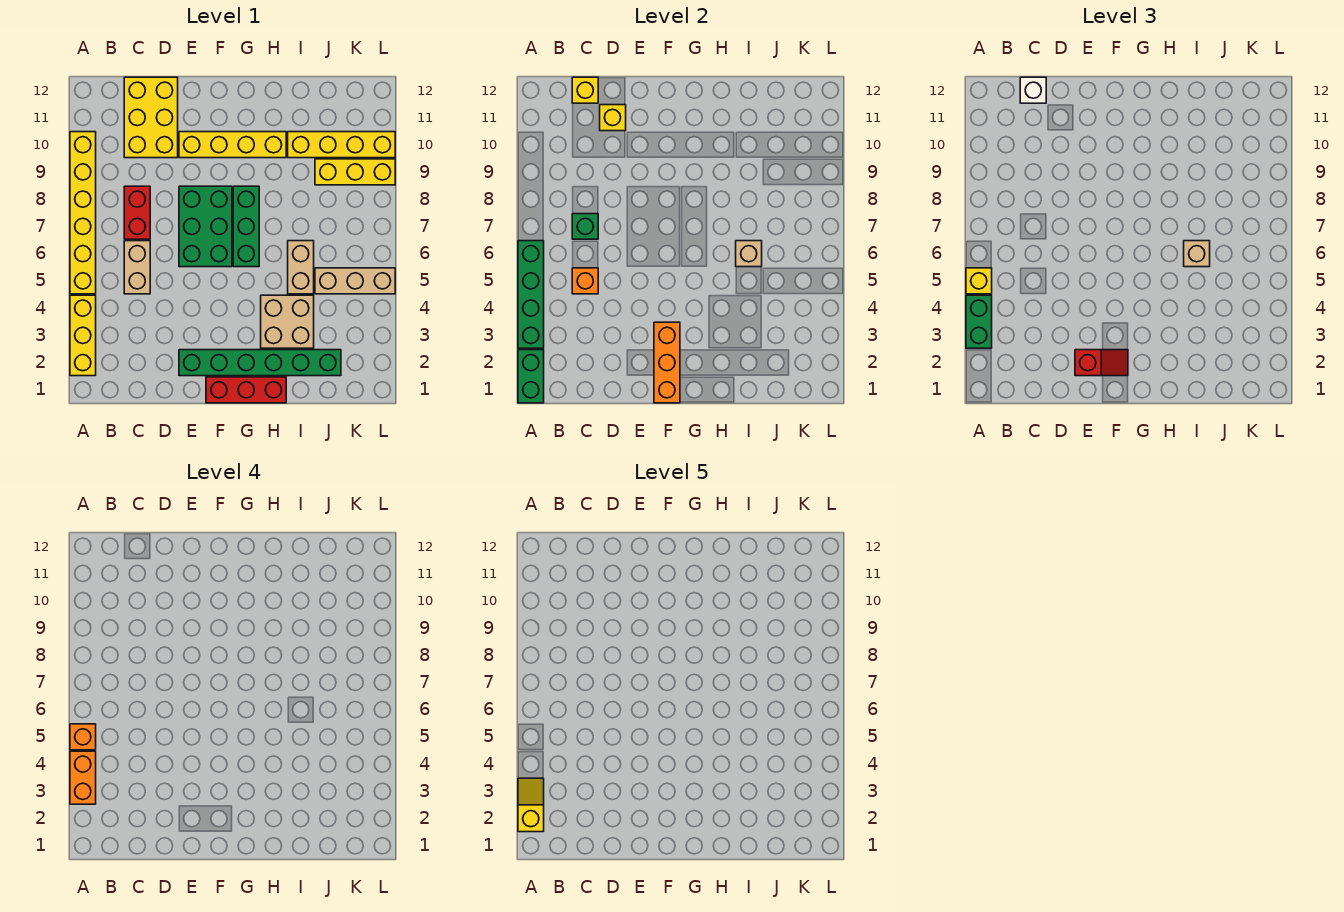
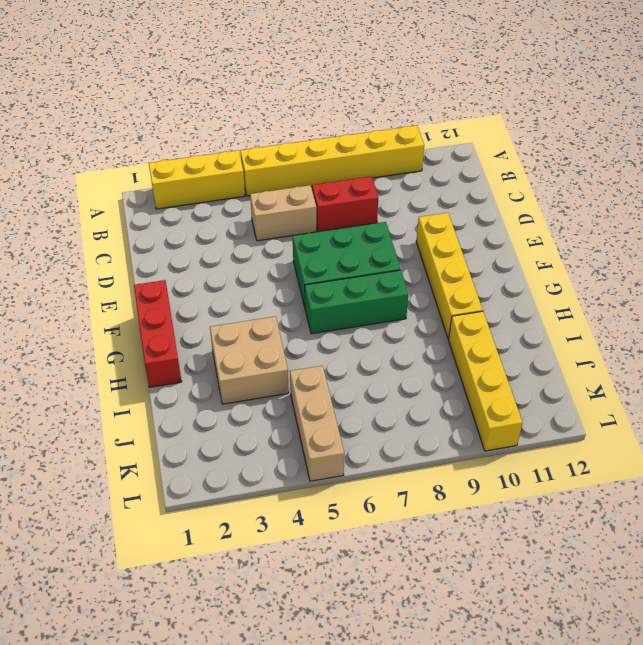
none -> yellow 2x3 brick [124,77,178,158]
none -> green 1x6 brick [179,350,341,376]
none -> tan 1x2 brick [288,241,314,294]
none -> yellow 1x3 brick [315,159,395,185]

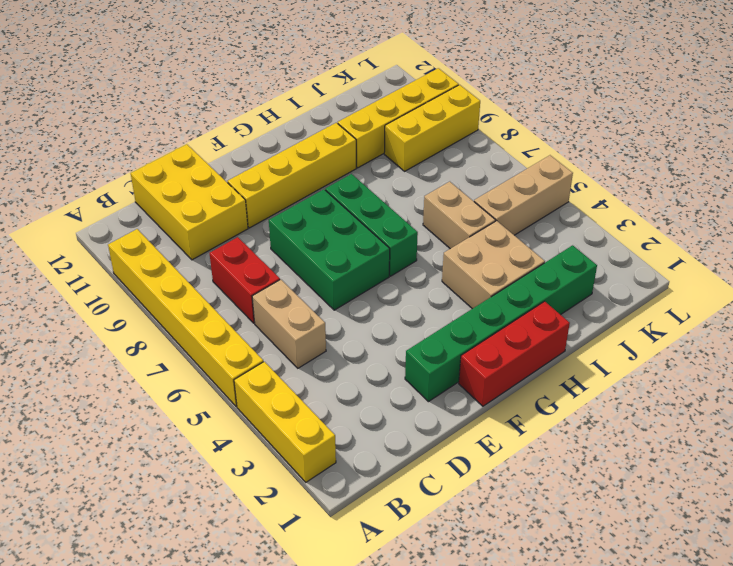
none -> green 1x2 brick [518,350,544,403]
none -> green 1x4 brick [518,241,544,348]
none -> orange 1x1 brick [572,268,598,294]
none -> green 1x1 brick [572,214,598,239]

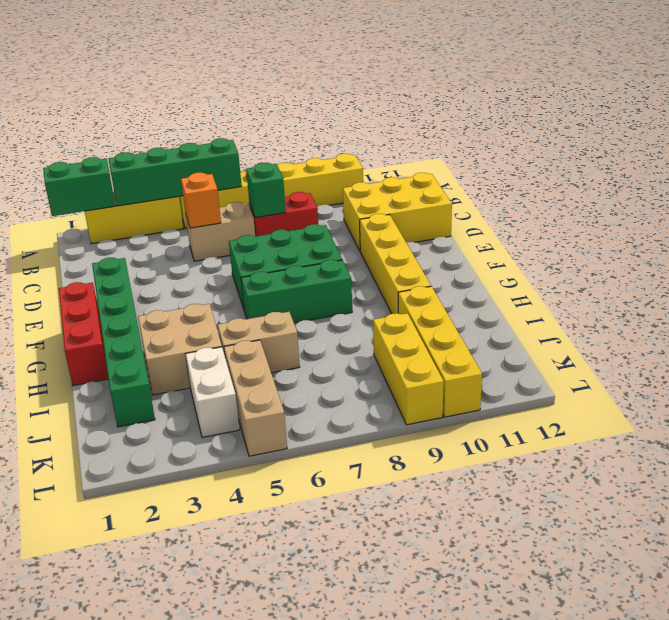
white 1x2 brick [186,347,240,437] -> none
none -> yellow 1x1 brick [572,77,598,103]
none -> yellow 1x1 brick [600,105,626,131]
none -> orange 1x3 brick [654,322,680,403]
none -> tan 1x1 brick [736,241,762,267]

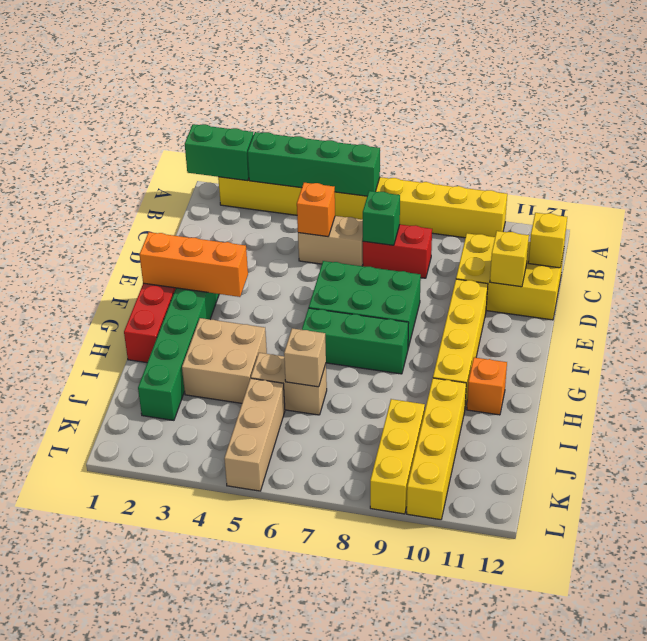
orange 1x1 brick [467,357,507,415] -> orange 1x1 brick moved to [70,724,96,750]
none -> green 1x2 brick [966,295,992,348]
none -> yellow 1x1 brick [966,268,992,294]
none -> white 1x1 brick [1020,77,1046,103]
none -> red 1x2 slope [1075,350,1128,376]

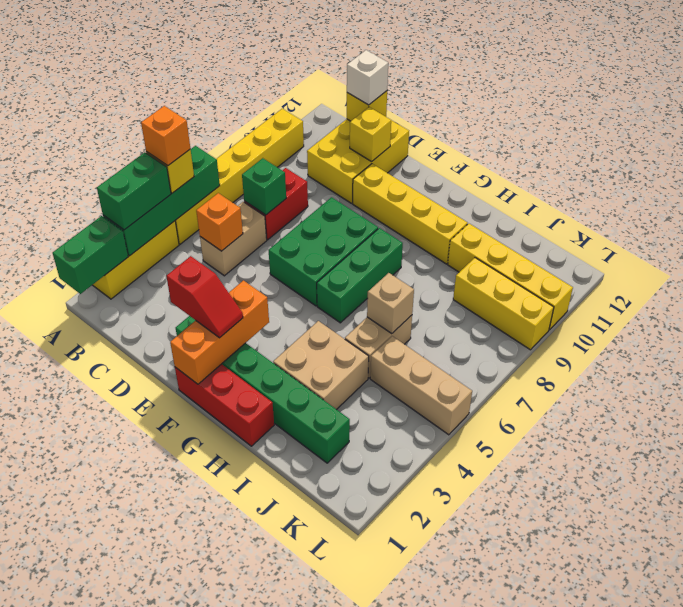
none -> tan 1x1 brick [1184,241,1210,267]
none -> orange 1x2 brick [70,751,96,804]
none -> yellow 1x2 slope [518,778,544,832]

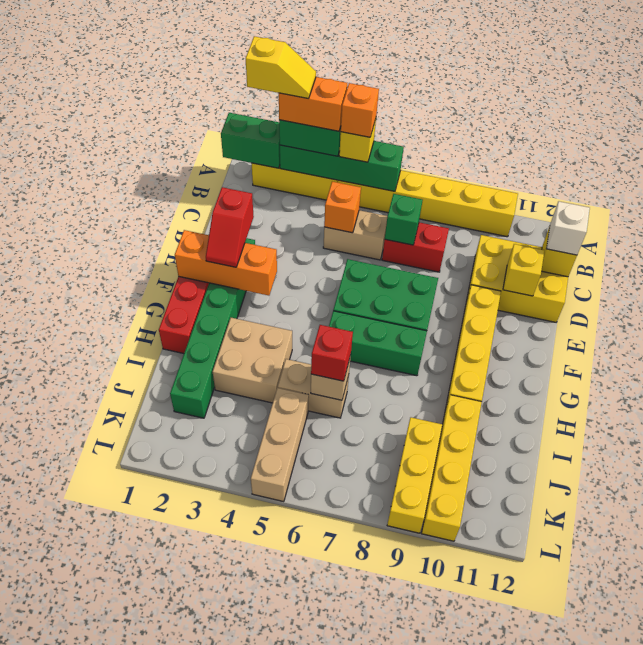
red 1x1 brick [311,325,353,381] -> tan 1x1 brick [1184,241,1210,267]

